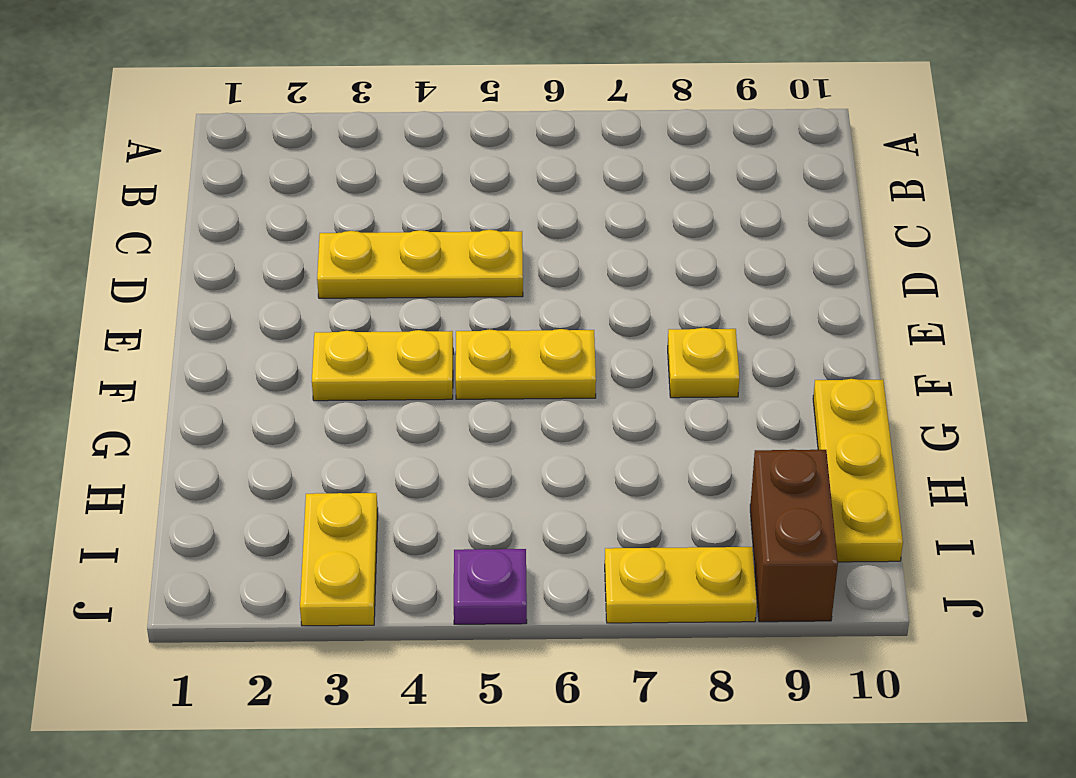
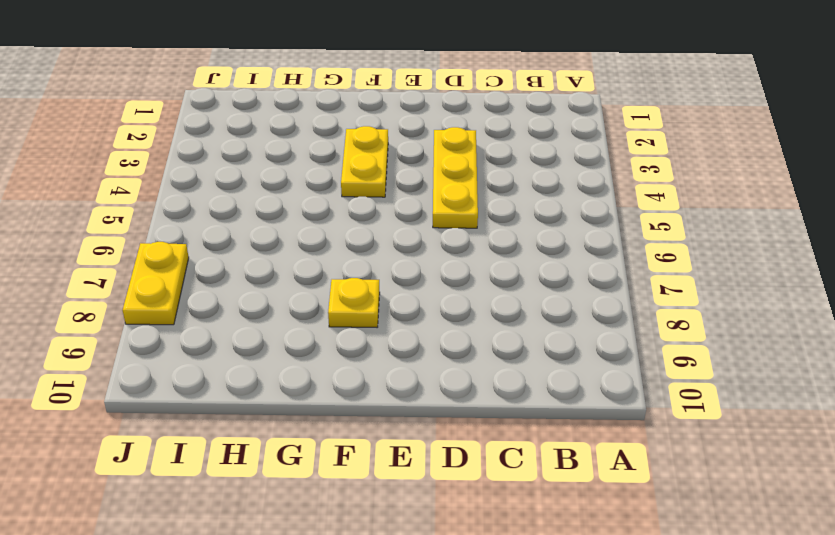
none -> yellow 1x2 plate [456,329,596,399]
none -> yellow 1x3 plate [813,379,903,562]

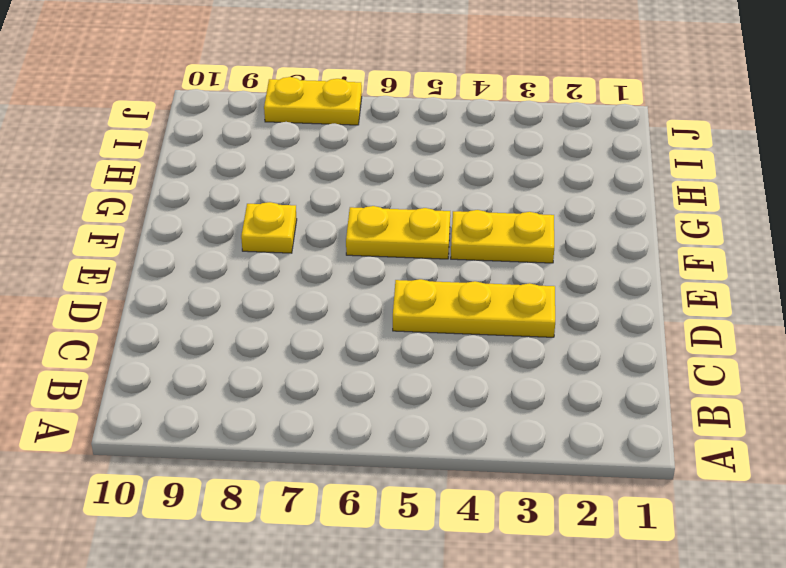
none -> yellow 1x3 plate [813,379,903,562]
none -> yellow 1x2 plate [300,493,378,626]

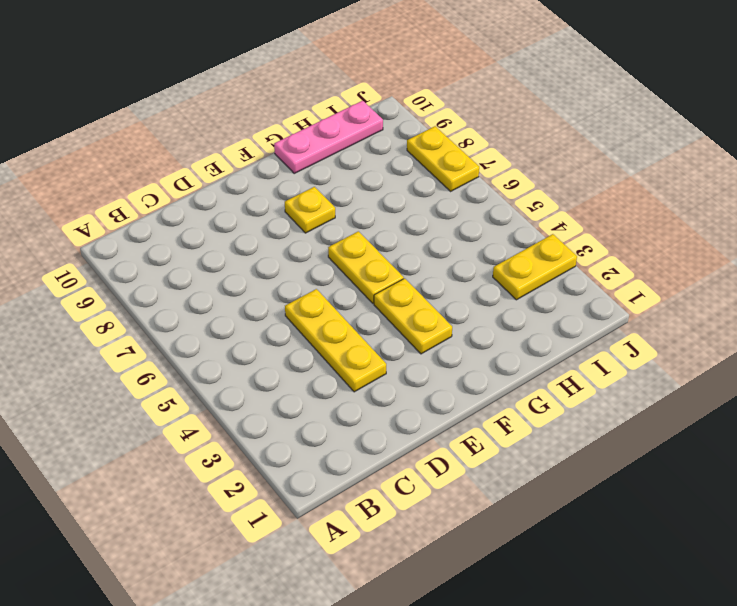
pink 1x3 plate [274,101,383,173] -> yellow 1x3 plate [813,379,903,562]
none -> brown 1x2 brick [750,449,838,622]
none -> purple 1x1 plate [454,549,527,624]

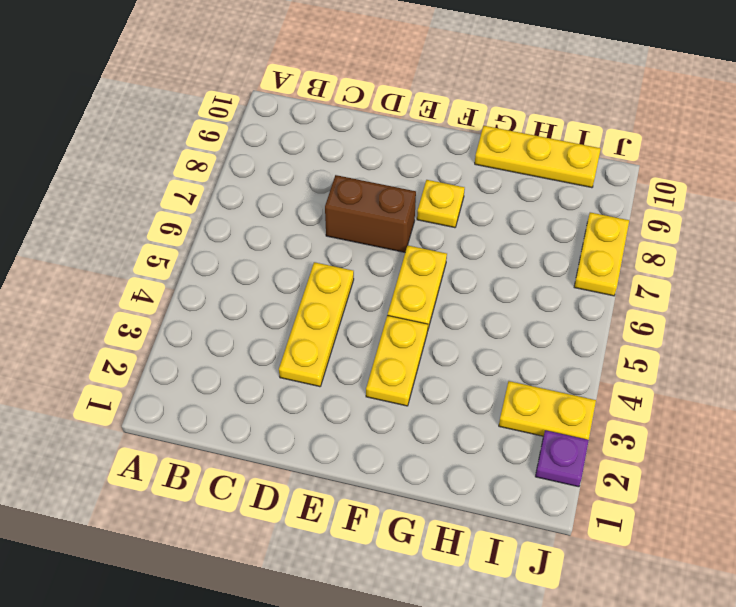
brown 1x2 brick [325,175,416,252] -> brown 1x2 brick moved to [750,449,838,622]
purple 1x1 plate [535,430,589,487] -> purple 1x1 plate moved to [454,549,527,624]

